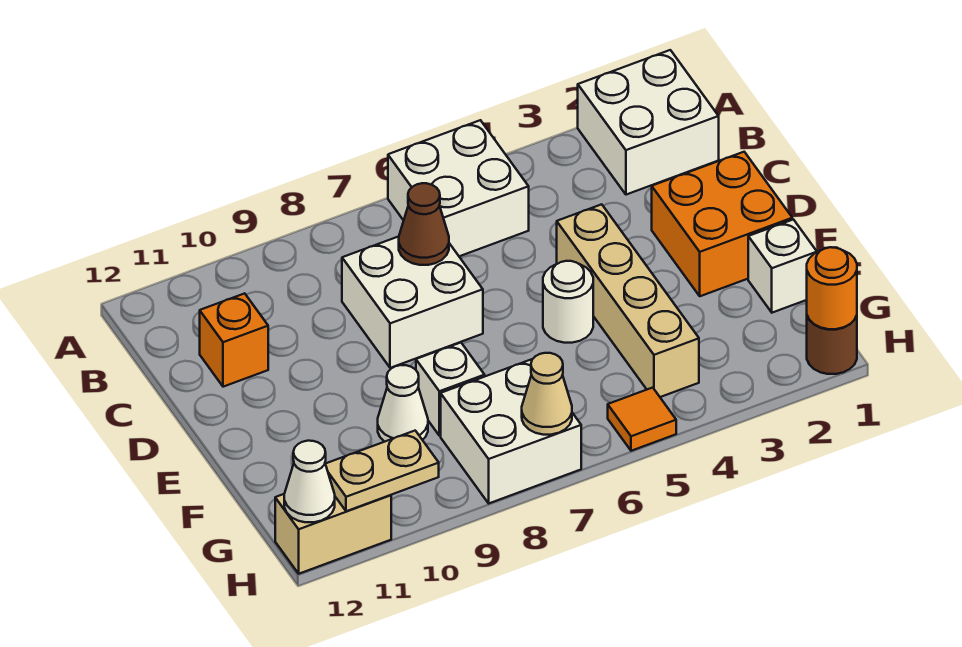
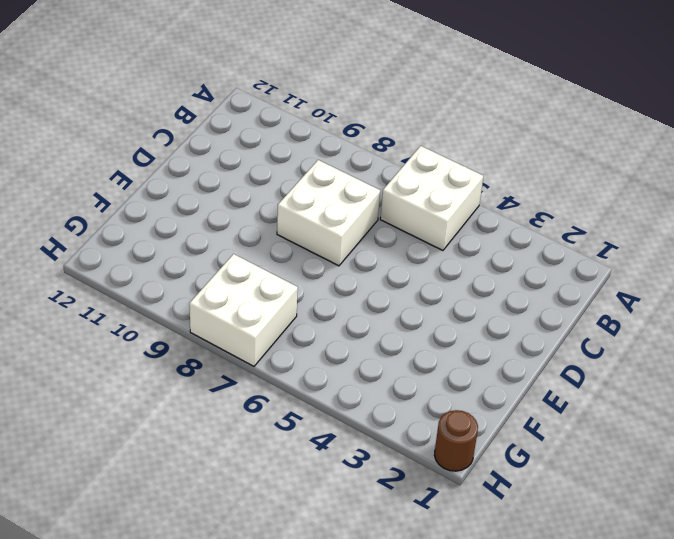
none -> white 2x2 brick [578,50,719,195]
none -> orange 1x1 brick [200,293,268,387]
none -> orange 2x2 brick [652,152,792,296]

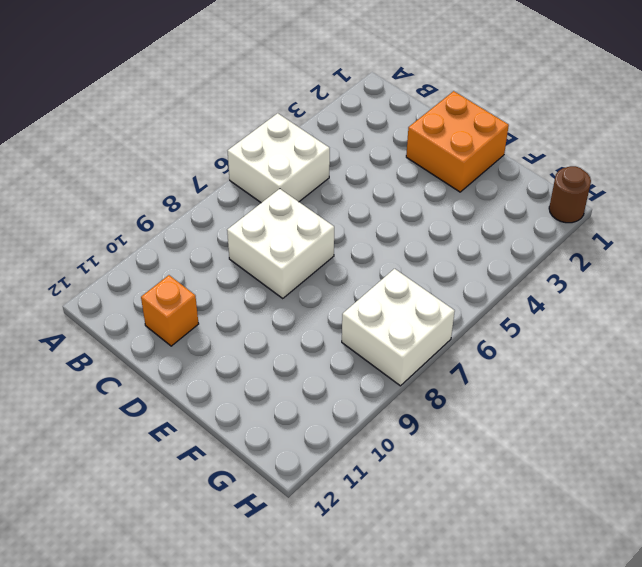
none -> white 2x2 brick [578,50,719,195]
none -> tan 1x4 brick [557,204,699,397]
none -> white 1x1 round brick [543,261,593,343]

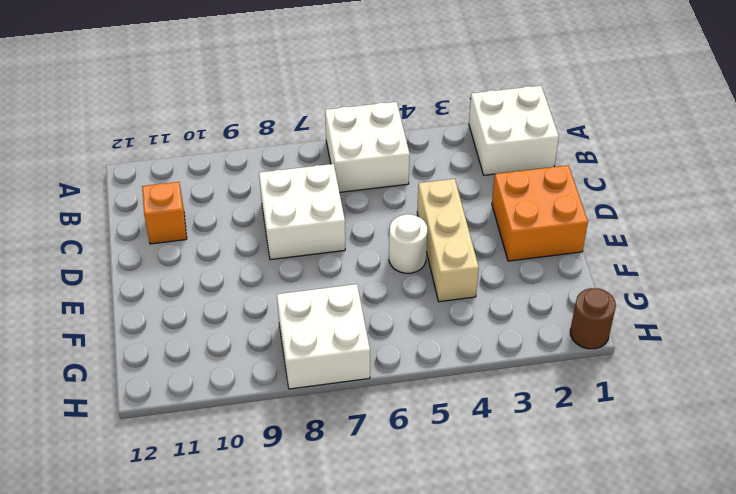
tan 1x3 brick [417,179,479,302] -> tan 1x4 brick [557,204,699,397]
none -> white 1x1 brick [748,220,817,313]
none -> white 1x1 brick [416,343,485,436]
none -> white 1x1 cone [378,365,428,442]

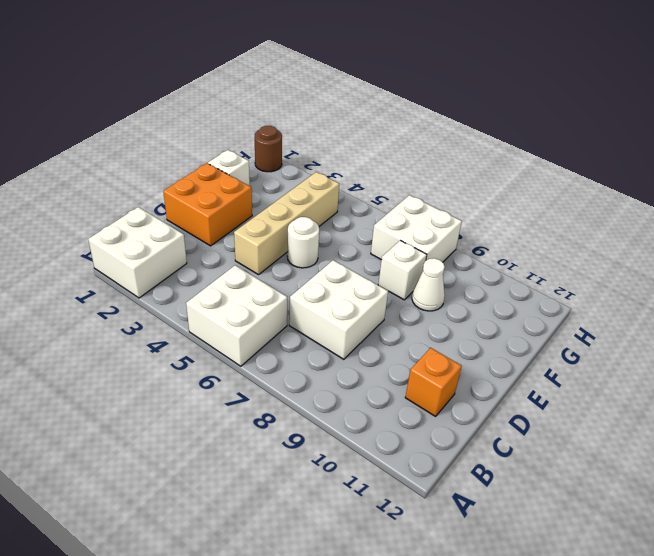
none -> orange 1x1 tile [608,388,676,451]
none -> tan 1x2 brick [275,494,391,574]
none -> brown 1x1 cone [399,183,449,265]

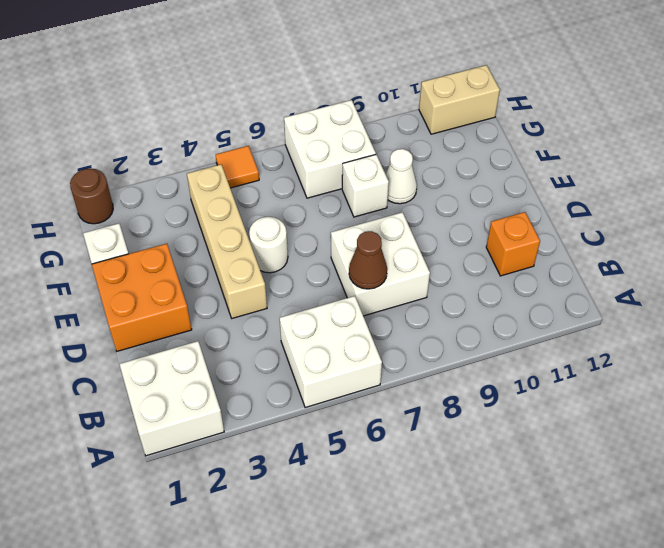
none -> orange 1x1 round brick [807,247,857,329]
none -> tan 1x1 cone [522,353,572,435]
none -> tan 1x2 plate [326,431,439,511]

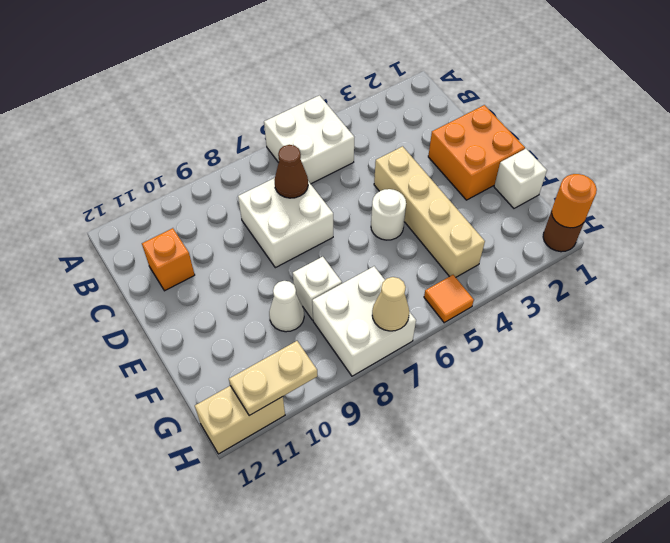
none -> white 2x2 brick [578,50,719,195]
none -> white 1x1 cone [284,441,335,522]

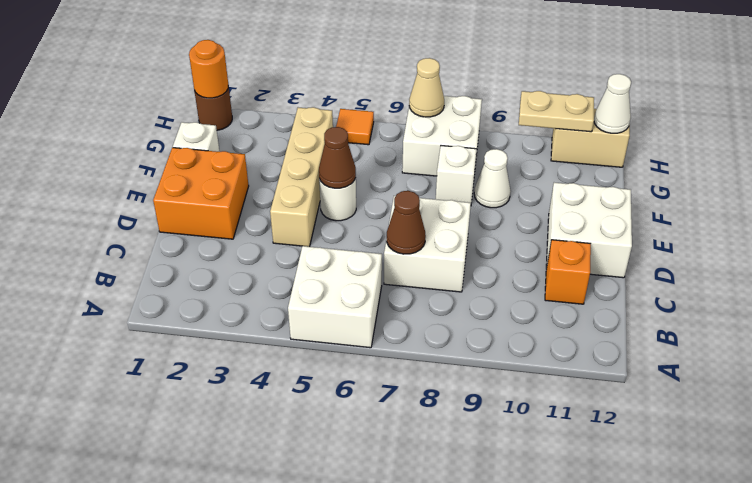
white 2x2 brick [546,183,632,278] -> white 2x2 brick moved to [578,50,719,195]
brown 1x1 cone [319,127,356,188] -> none

